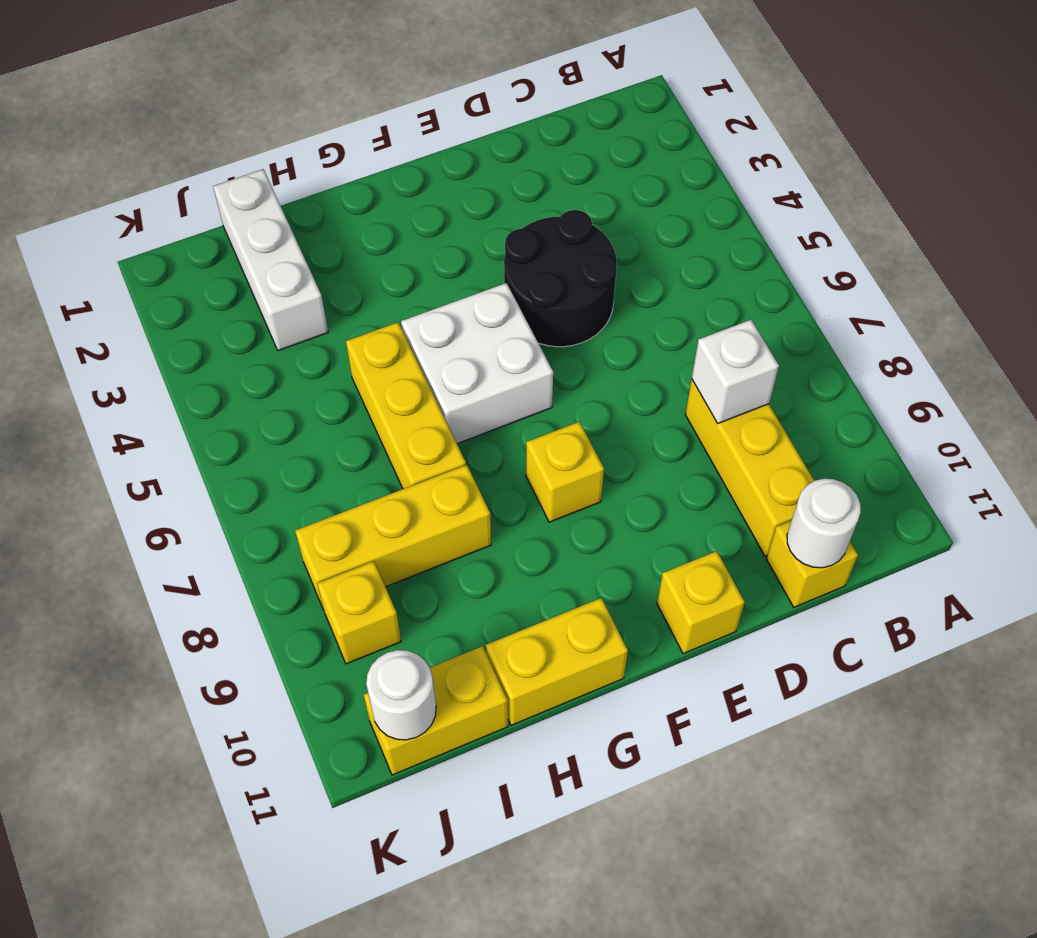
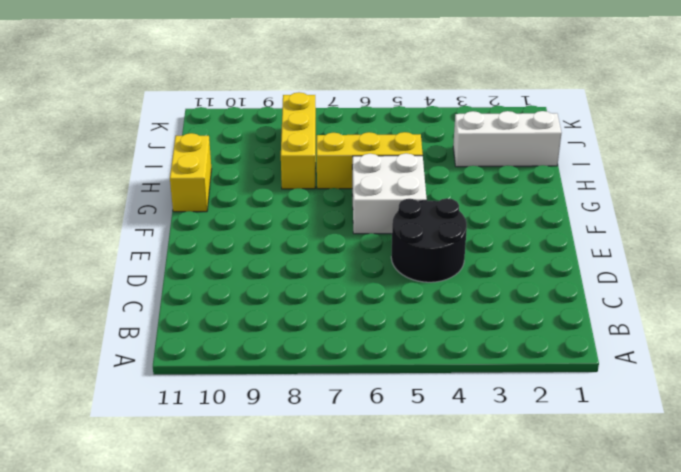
none -> yellow 1x3 brick [685,379,814,556]
none -> yellow 1x1 brick [766,521,858,607]
none -> yellow 1x1 brick [657,551,745,654]

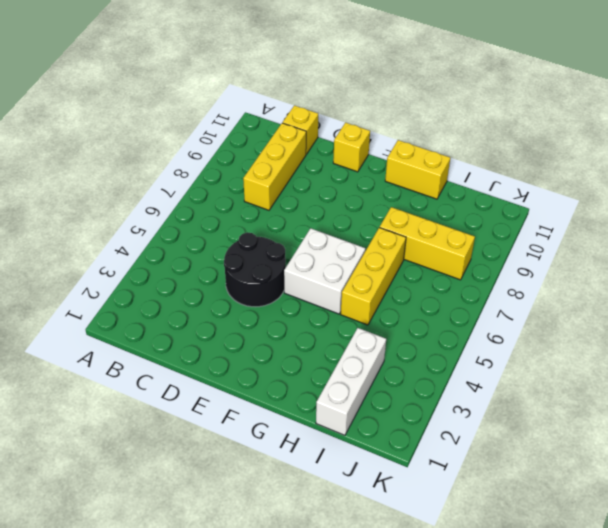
none -> yellow 1x1 brick [526,422,604,522]
none -> yellow 1x2 brick [364,646,508,775]
none -> yellow 1x1 brick [317,561,401,664]

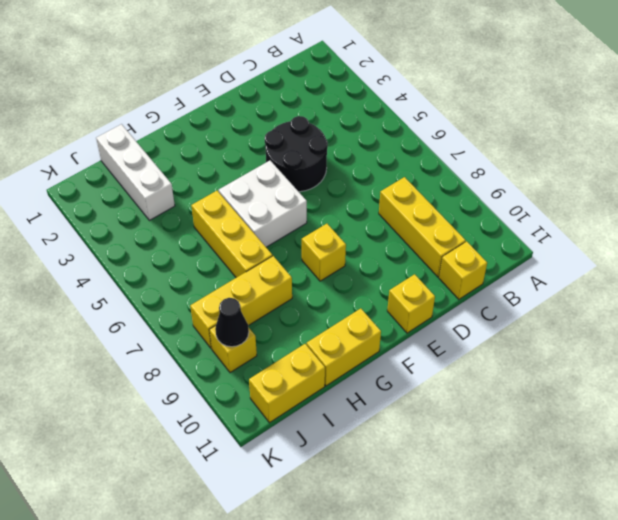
black 1x1 cone [215,298,249,347] -> none
none -> white 1x1 brick [692,320,779,423]
none -> white 1x1 round brick [787,479,861,568]
none -> white 1x1 round brick [366,650,436,740]

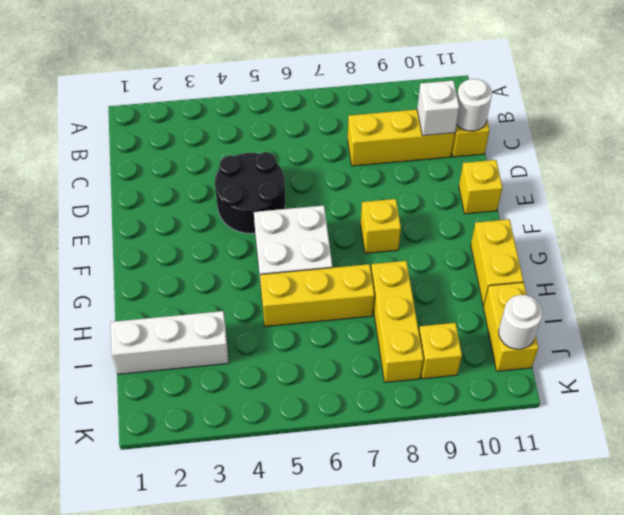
white 1x1 brick [417,81,459,136] -> white 1x1 brick moved to [692,320,779,423]

